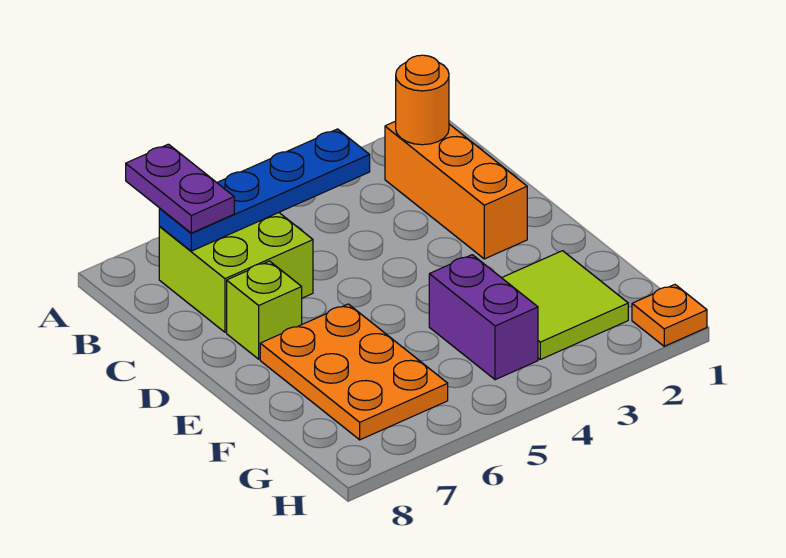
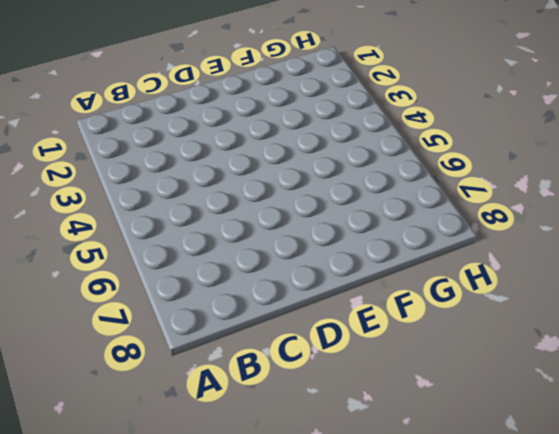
none -> orange 1x3 brick [385,121,527,259]
none -> lime 2x2 brick [159,213,313,332]

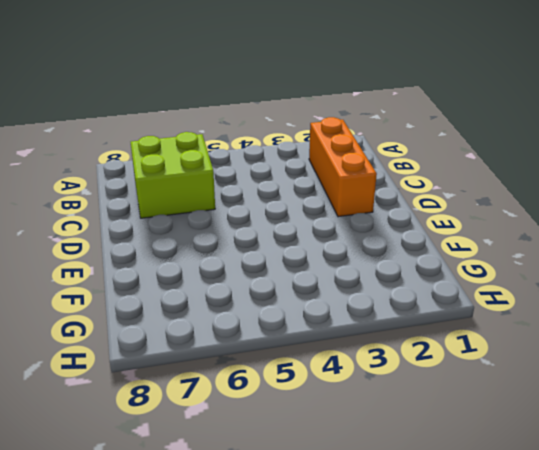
none -> lime 1x1 brick [227,261,302,359]
none -> orange 2x3 plate [260,304,448,440]

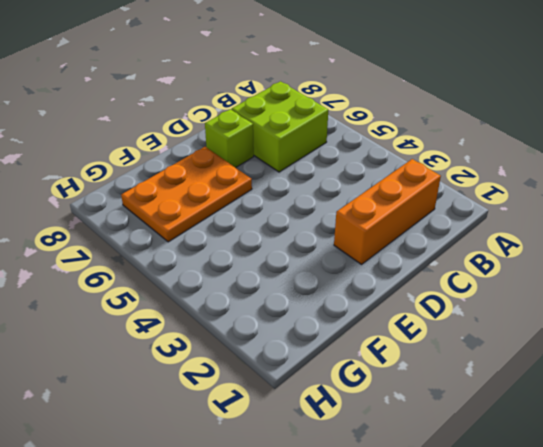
none -> lime 2x2 tile [502,251,628,359]
none -> purple 1x2 brick [429,255,538,380]

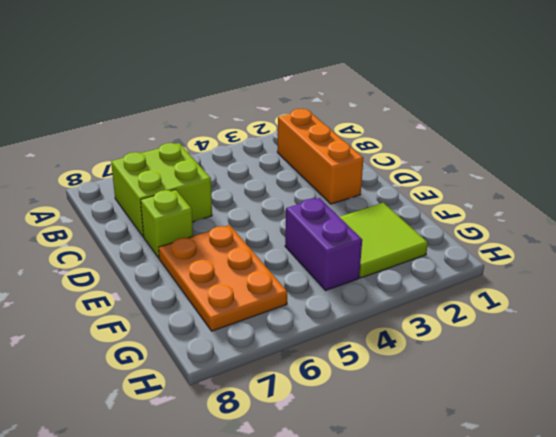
none -> orange 1x1 plate [632,285,707,346]
none -> orange 1x1 round brick [396,55,449,145]

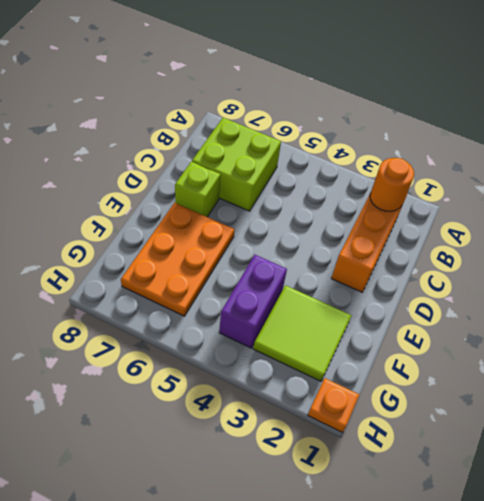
none -> blue 1x4 plate [159,129,370,251]
none -> purple 1x2 plate [126,144,234,233]

